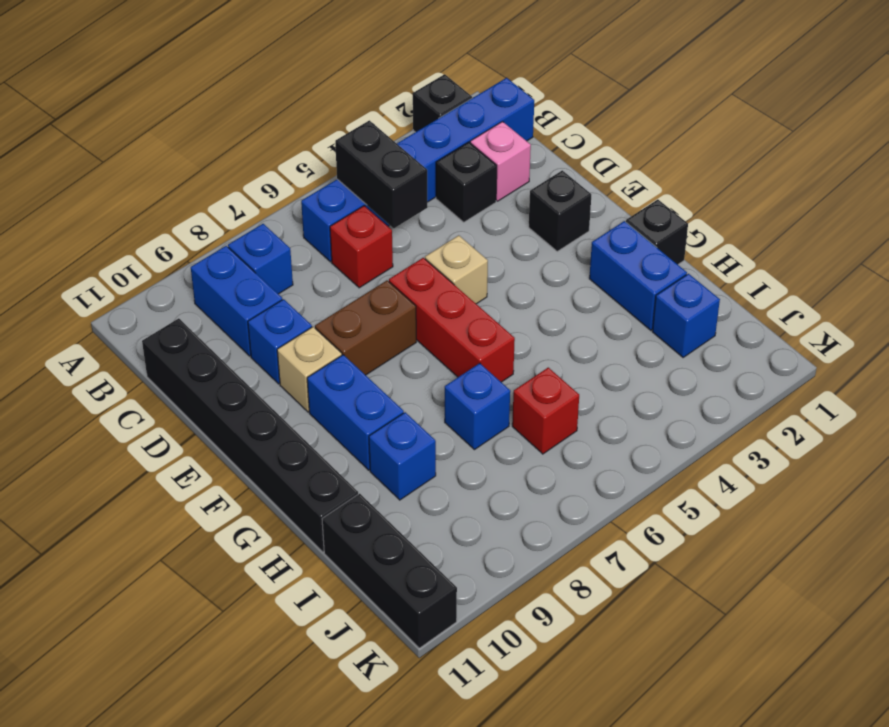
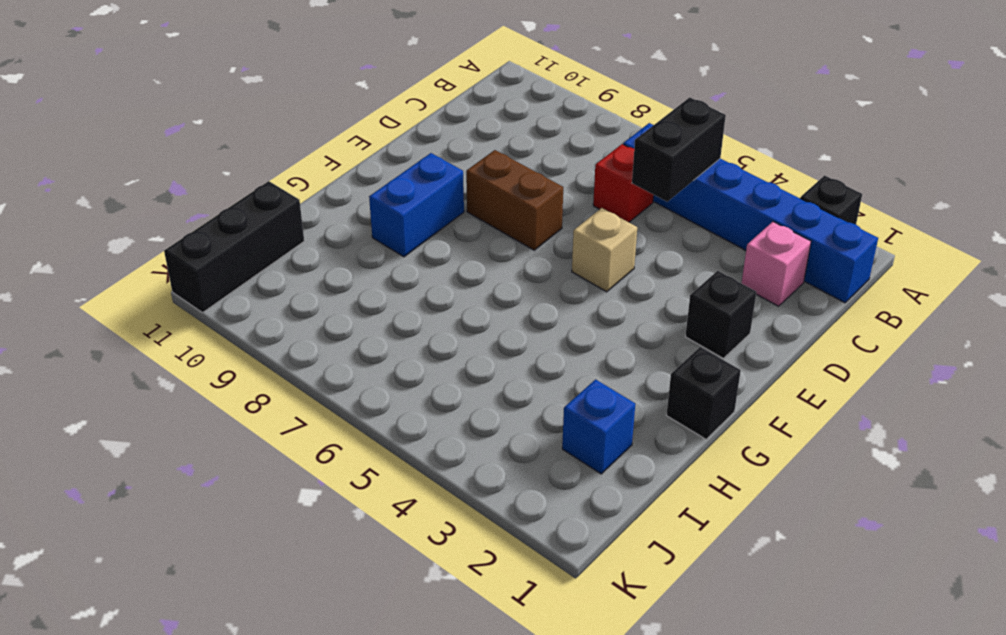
none -> blue 1x1 brick [228,224,293,294]
none -> blue 1x2 brick [191,246,282,356]
none -> black 1x1 brick [436,142,497,222]

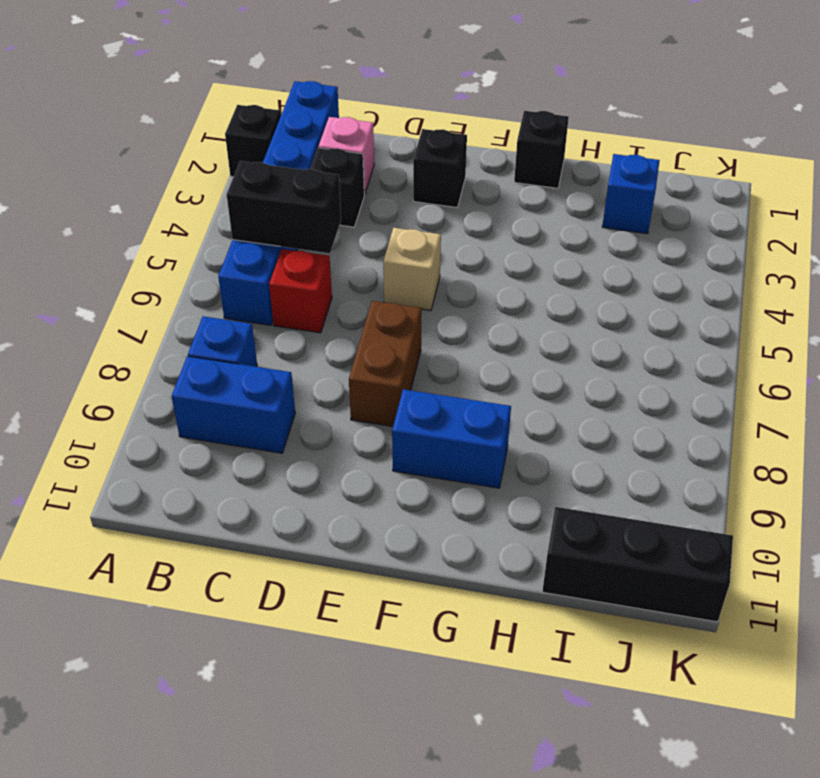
none -> black 1x6 brick [142,318,358,552]
none -> blue 1x1 brick [248,299,312,384]
none -> red 1x3 brick [389,258,515,382]

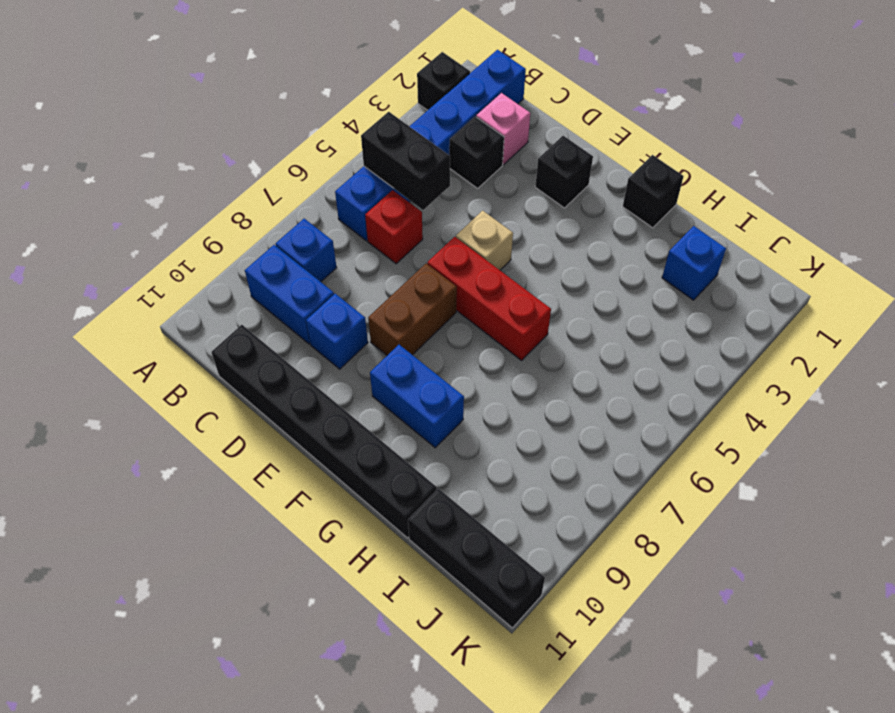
none -> tan 1x1 brick [277,327,342,412]
none -> blue 1x2 brick [589,221,687,330]
none -> blue 1x1 brick [445,363,510,450]

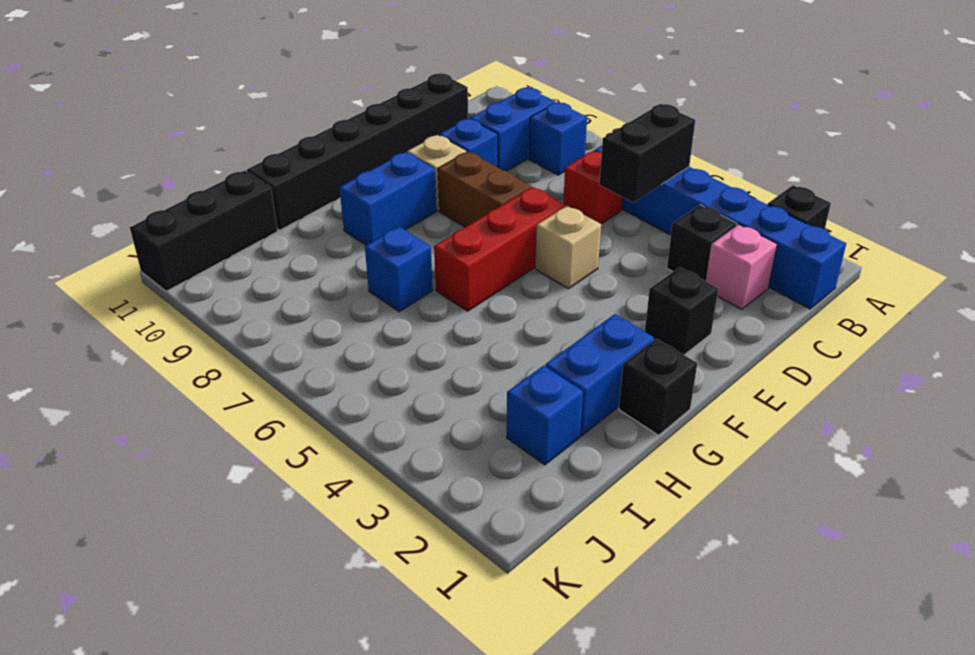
none -> blue 1x1 brick [369,412,436,500]
none -> red 1x1 brick [512,368,579,454]

